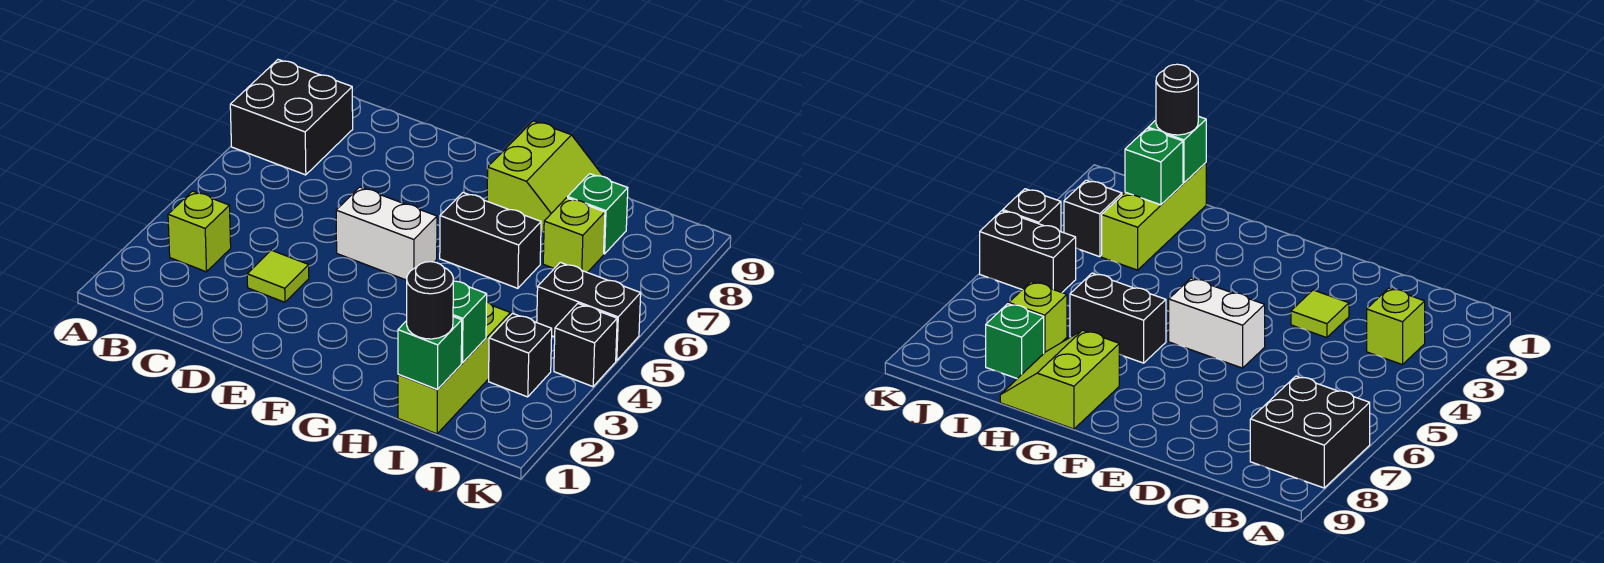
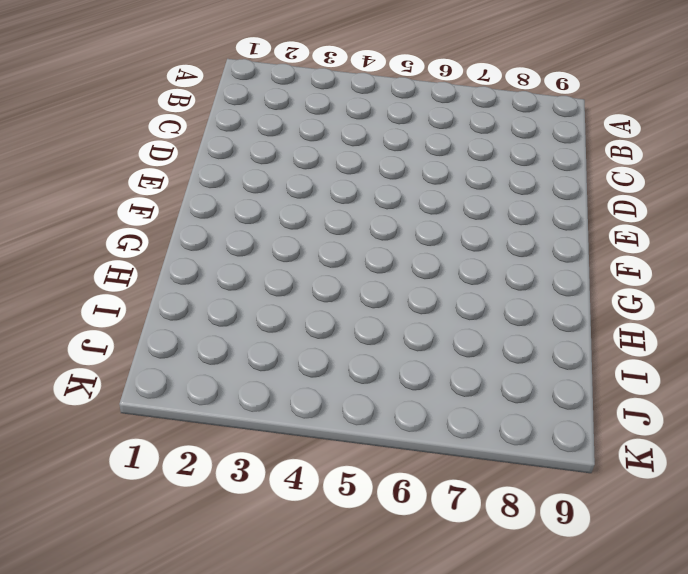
none -> black 2x2 brick [230,60,353,175]
none -> lime 1x1 brick [168,191,231,272]
none -> lime 1x1 tile [247,250,309,302]

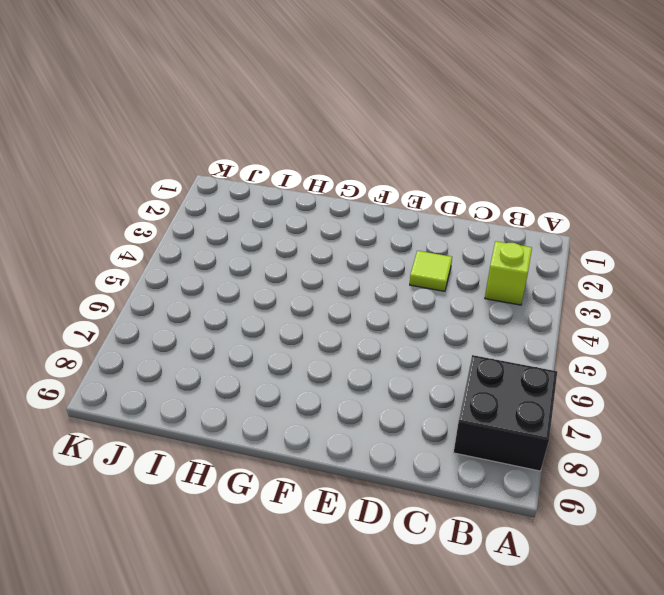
none -> white 1x2 brick [336,187,437,280]
none -> black 1x2 brick [440,193,541,288]
none -> lime 2x2 slope [487,121,603,231]

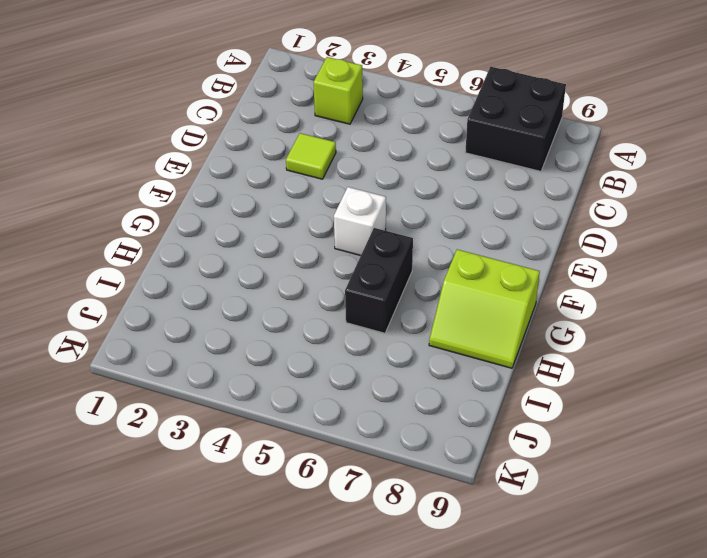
white 1x1 brick [334,187,386,256] -> white 1x2 brick [336,187,437,280]
none -> lime 1x3 brick [398,302,510,434]
none -> lime 1x1 brick [543,198,605,272]
none -> green 1x1 brick [568,174,628,254]

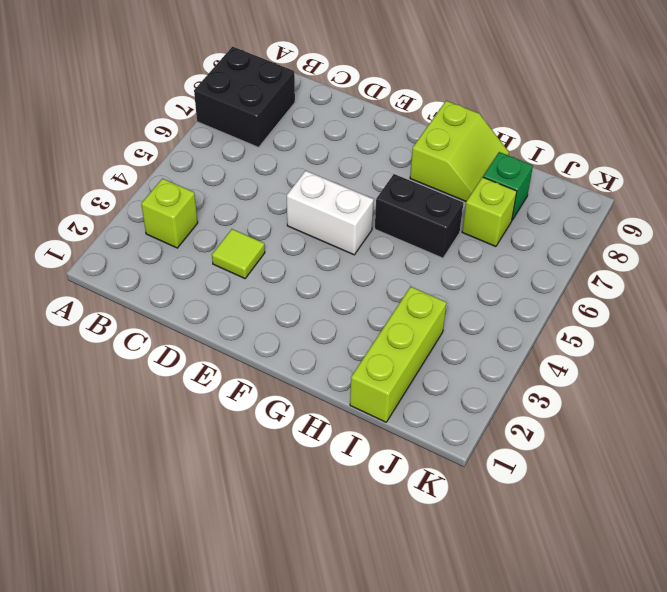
none -> black 1x1 brick [489,313,552,397]
none -> black 1x2 brick [537,262,641,360]
none -> black 1x1 brick [554,303,617,387]

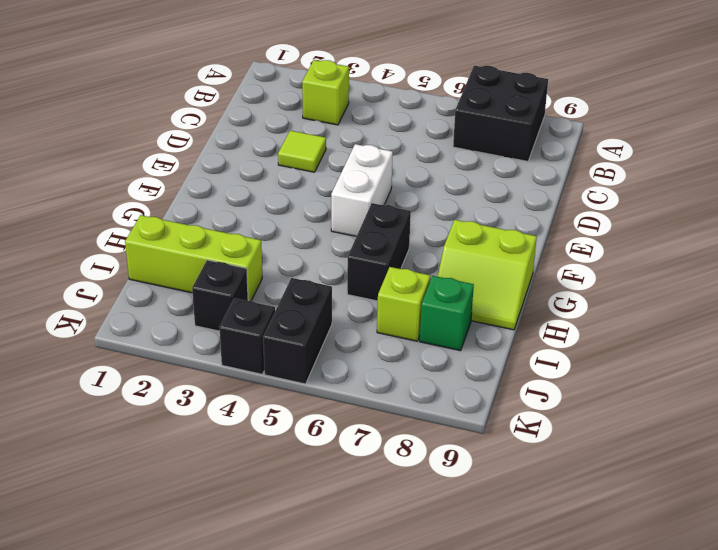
none -> green 1x1 brick [398,317,462,390]
none -> green 1x1 brick [453,281,487,363]
none -> black 1x1 round brick [407,262,453,339]

